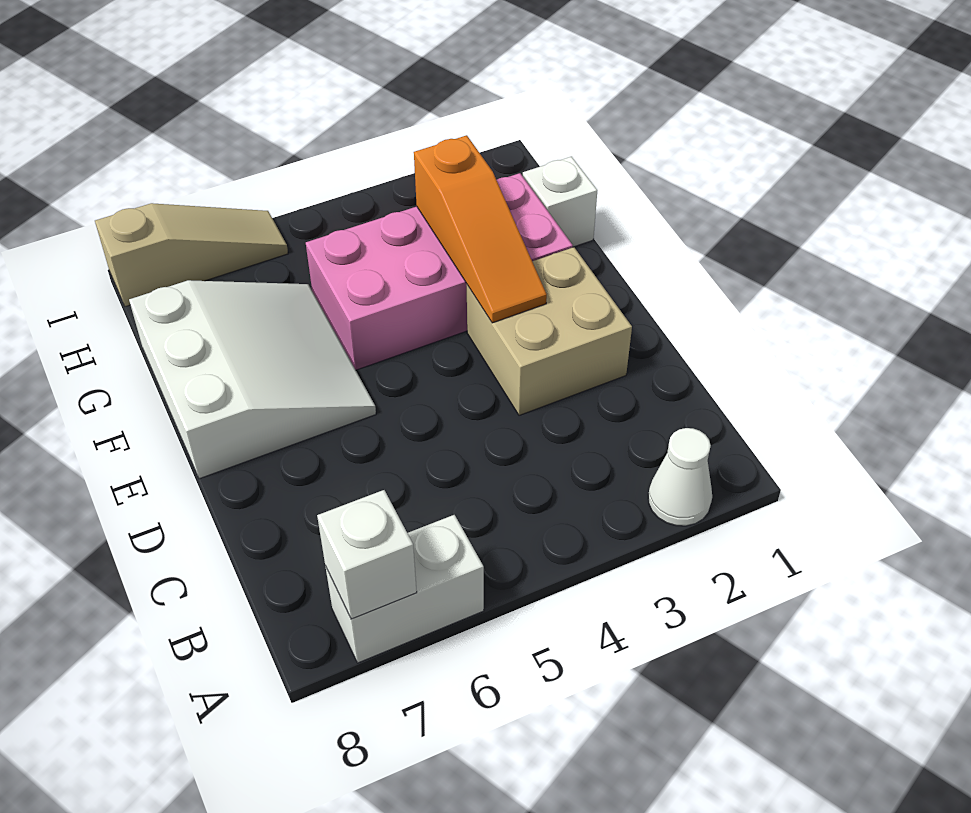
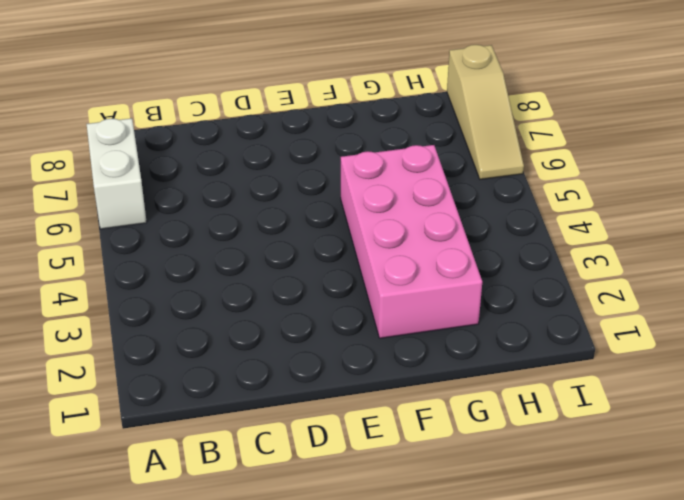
none -> white 1x1 cone [648,428,712,526]
none -> tan 2x2 brick [467,247,632,415]

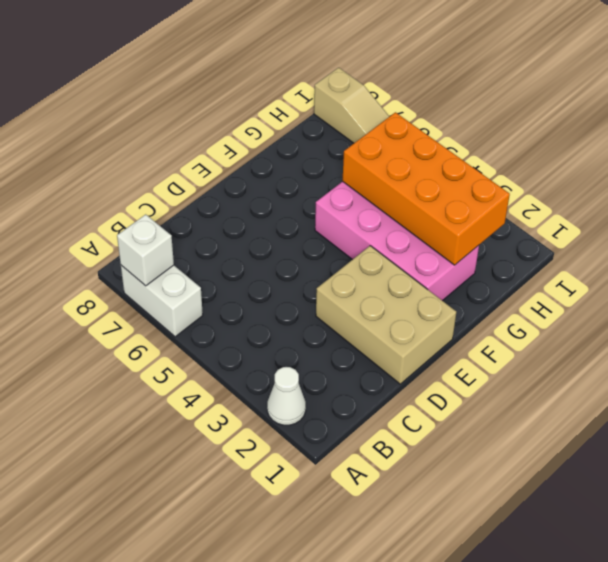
tan 2x3 brick [316,246,456,384] -> tan 2x2 brick [467,247,632,415]
orange 2x4 brick [342,112,510,265] -> orange 1x3 slope [414,135,547,323]
none -> white 3x3 slope [129,280,376,479]
none -> white 1x1 brick [523,157,597,247]

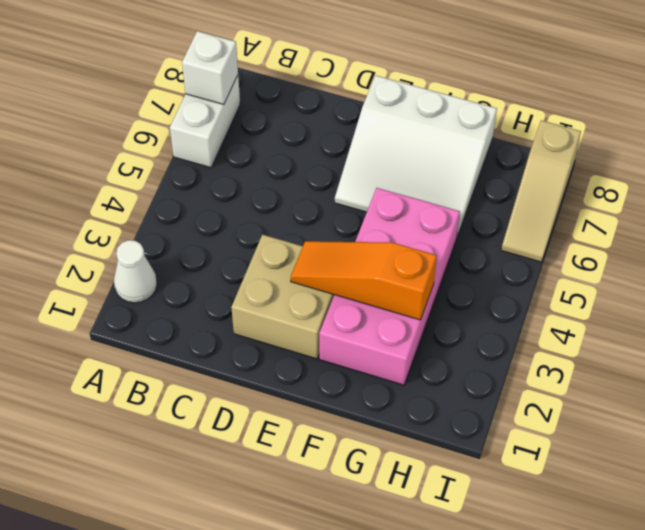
none -> white 1x1 brick [523,157,597,247]

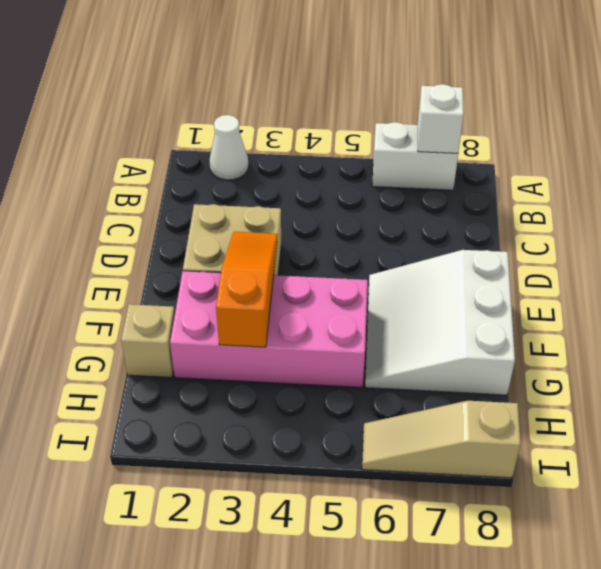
tan 1x1 brick [121,304,175,378] -> white 1x1 brick [523,157,597,247]

